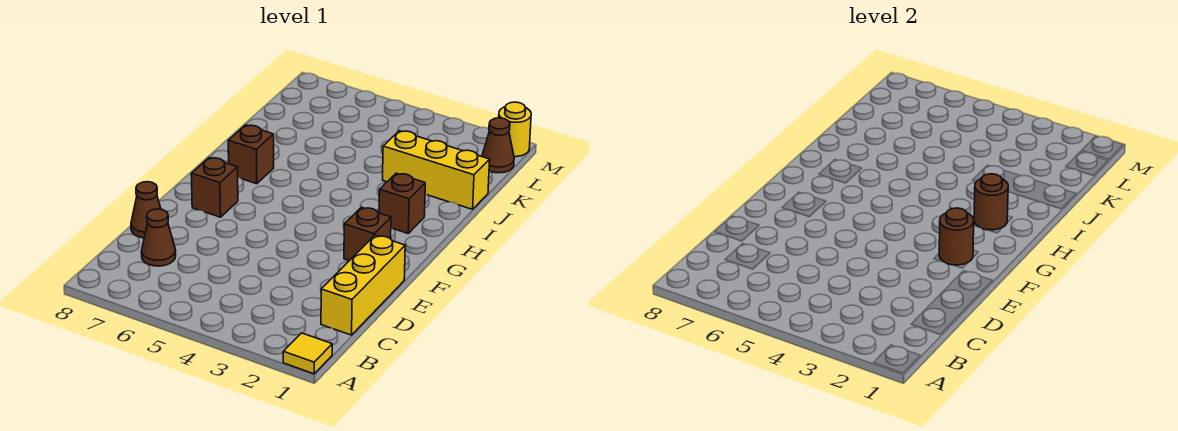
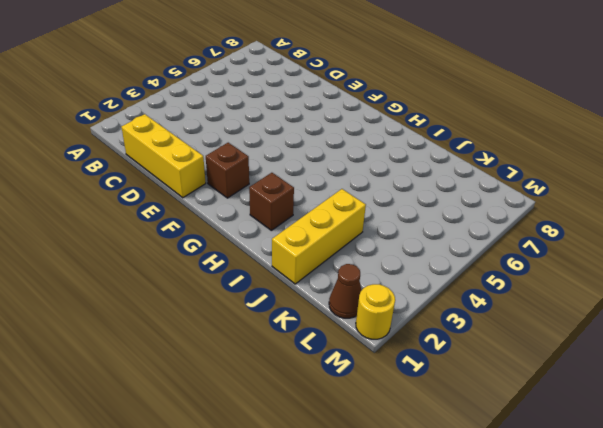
none -> yellow 1x1 tile [283,333,332,374]
none -> brown 1x1 cone [141,209,176,266]
none -> brown 1x1 cone [131,182,161,238]

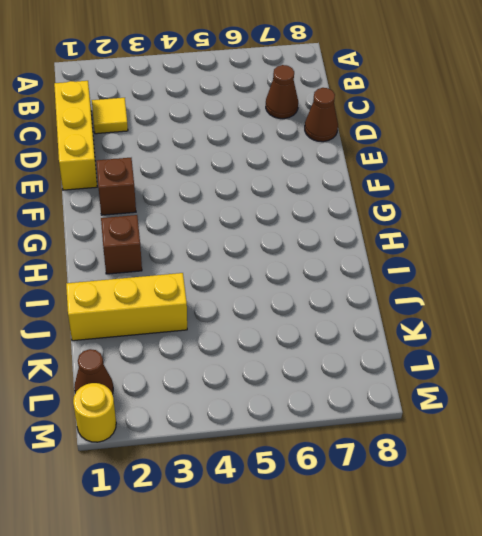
yellow 1x1 tile [92,98,128,134] -> yellow 1x1 tile moved to [283,333,332,374]
none -> brown 1x1 brick [191,158,238,217]
none -> brown 1x1 brick [228,125,274,184]
none -> brown 1x1 round brick [939,208,974,265]

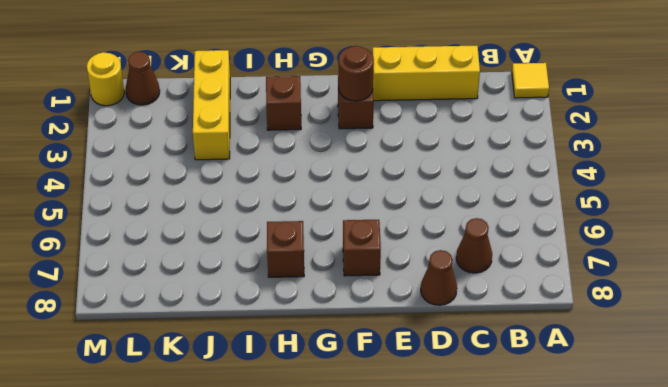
none -> brown 1x1 round brick [974,174,1008,230]

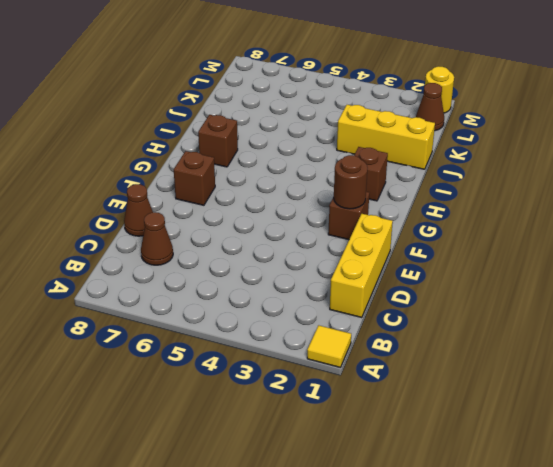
none -> brown 1x1 round brick [974,174,1008,230]

